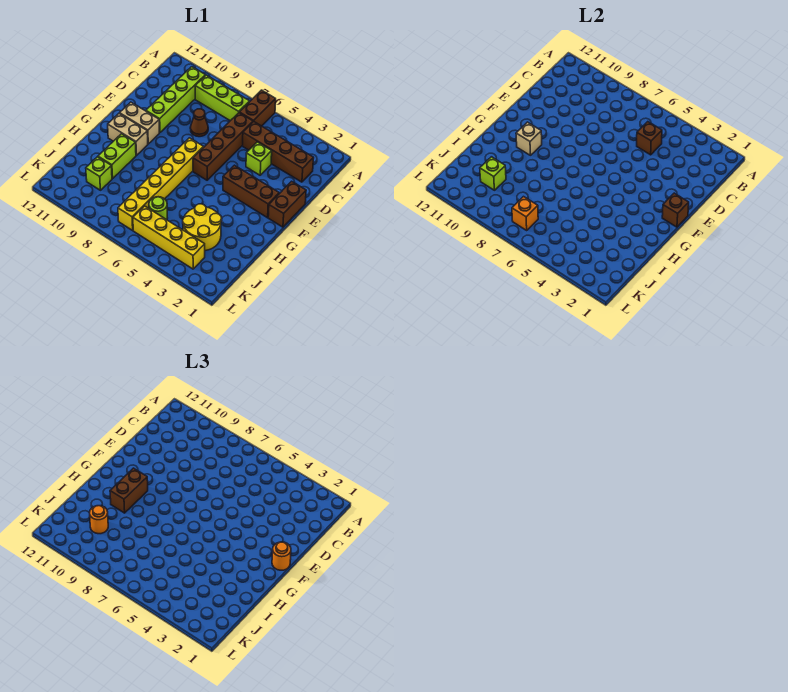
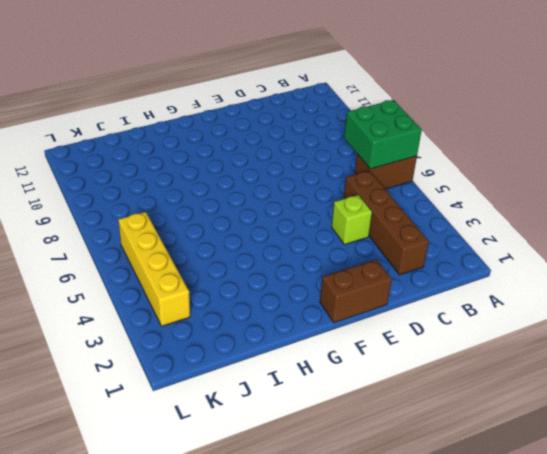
green 2x2 brick [344,100,422,169] -> none
none -> lime 1x3 brick [195,75,250,121]
none -> lime 1x4 brick [146,67,206,133]
none -> brown 1x4 brick [193,113,253,180]

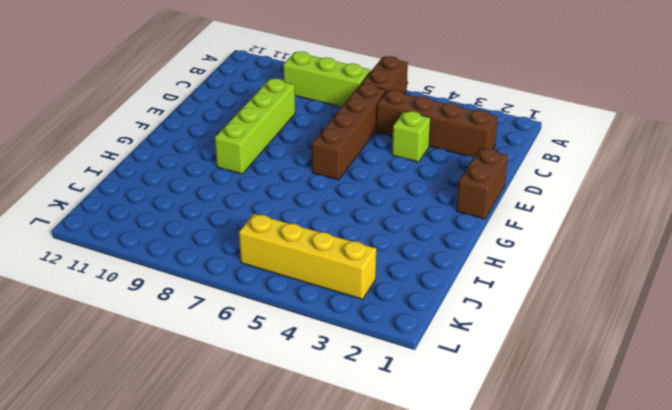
lime 1x4 brick [215,79,295,174] -> lime 1x4 brick moved to [146,67,206,133]
none -> brown 1x1 cone [190,109,208,137]
none -> brown 1x3 brick [223,165,279,218]
none -> yellow 1x6 brick [118,138,204,230]

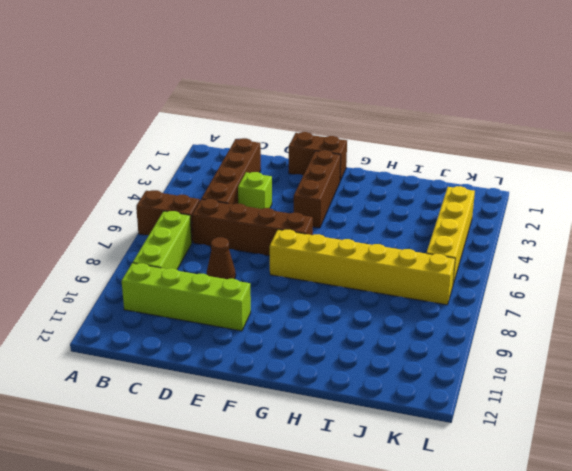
none -> tan 1x2 brick [120,102,159,144]
none -> tan 1x2 brick [108,113,148,155]
none -> lime 1x2 brick [98,134,136,179]

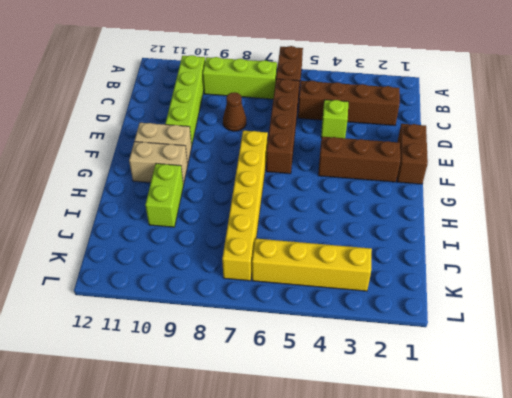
none -> yellow 2x2 round brick [183,204,222,251]
none -> lime 1x1 round brick [149,197,167,220]
none -> lime 1x1 brick [86,157,112,190]

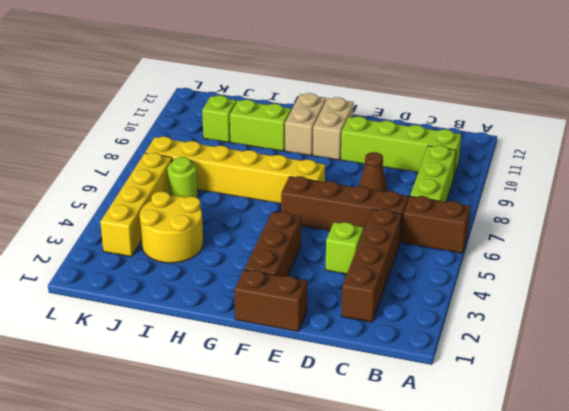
none -> brown 1x1 brick [637,122,662,155]
none -> brown 1x1 brick [662,193,689,227]
none -> tan 1x1 brick [516,122,542,155]

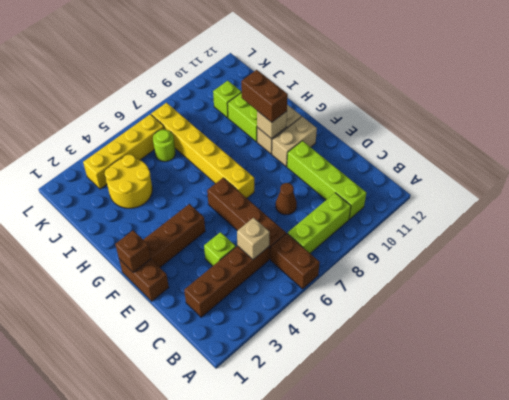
tan 1x1 brick [237,218,270,259] -> brown 1x1 brick [637,122,662,155]
none -> lime 1x1 brick [480,157,506,190]
none -> orange 1x1 brick [512,197,538,230]
none -> orange 1x1 round brick [272,542,291,570]

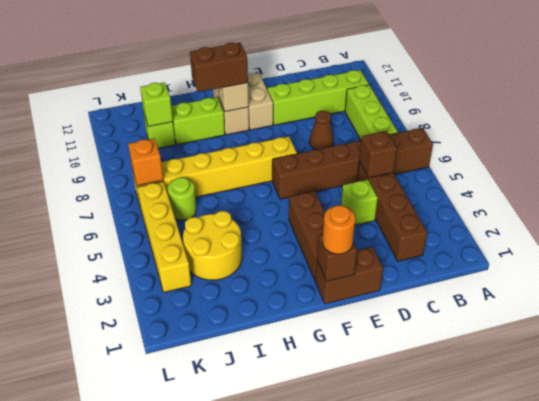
none -> orange 1x1 round brick [90,506,108,534]

